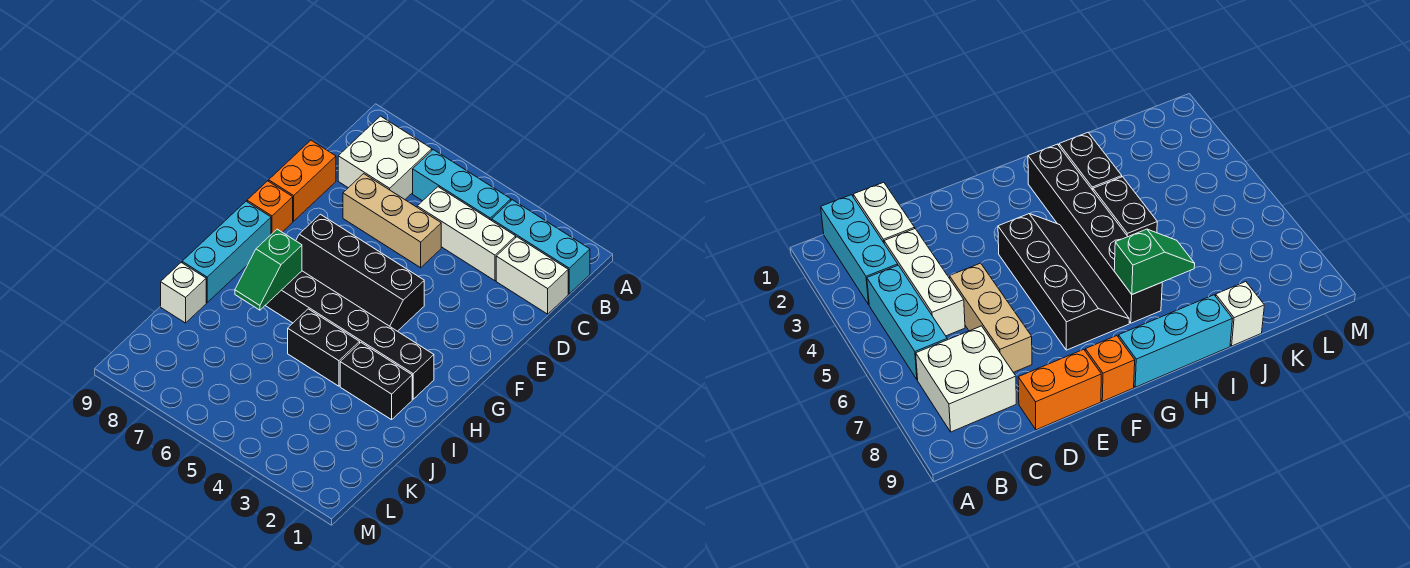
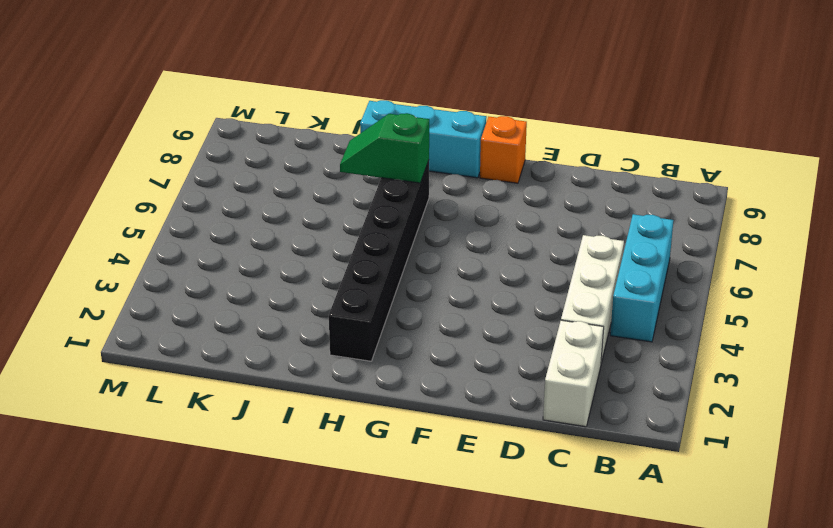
none -> cyan 1x3 brick [492,200,590,294]
none -> white 2x2 brick [338,116,432,199]
none -> tan 1x3 brick [343,174,441,268]

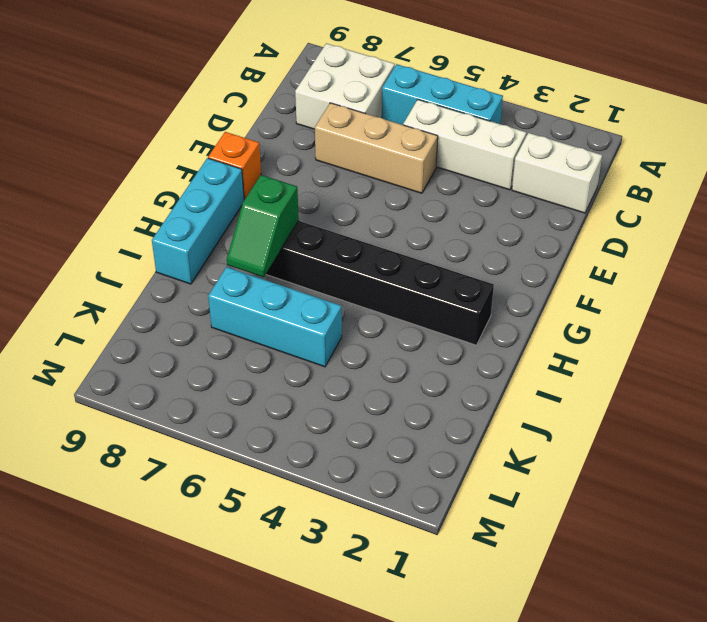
cyan 1x3 brick [208,267,342,367] -> cyan 1x3 brick moved to [492,200,590,294]
none -> orange 1x2 brick [269,140,336,221]
none -> black 2x4 slope [296,214,424,331]
none -> black 1x2 brick [340,343,412,420]

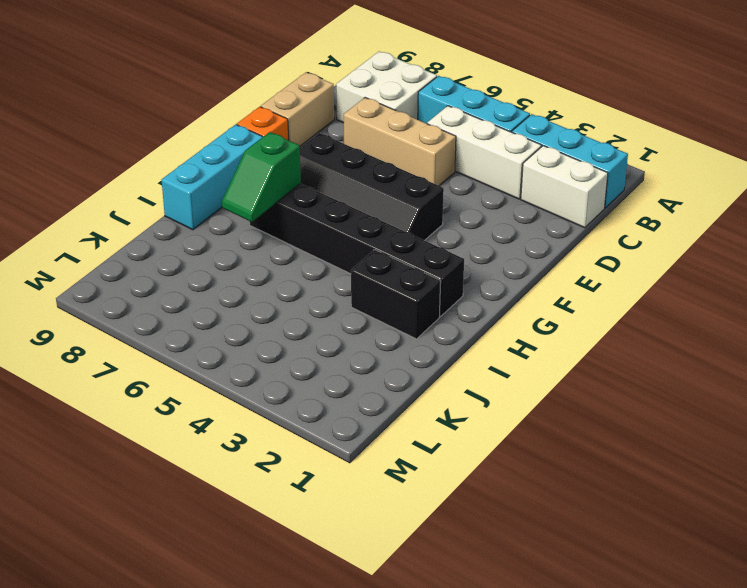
tan 1x2 brick [261,72,334,146] -> orange 1x2 brick [269,140,336,221]
none -> black 1x2 brick [288,309,360,386]
none -> white 1x1 brick [161,263,206,323]

